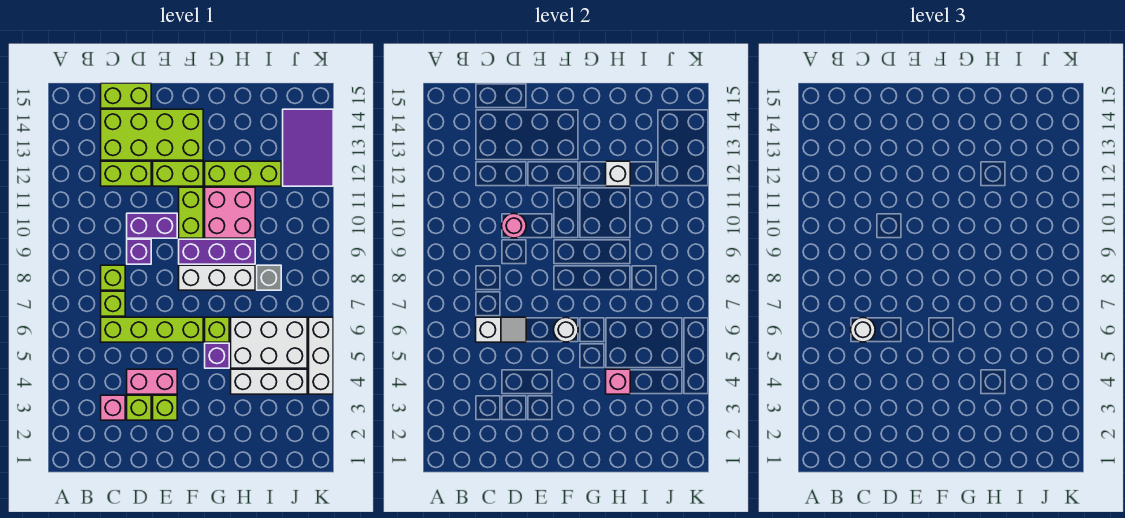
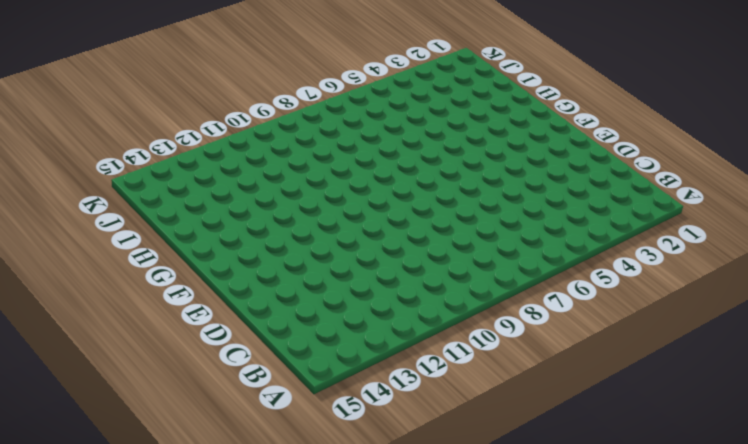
none -> pink 1x1 brick [101,395,125,420]
none -> lime 1x4 brick [101,317,203,342]
none -> lime 1x1 brick [101,291,125,316]
none -> lime 1x1 brick [101,265,125,290]

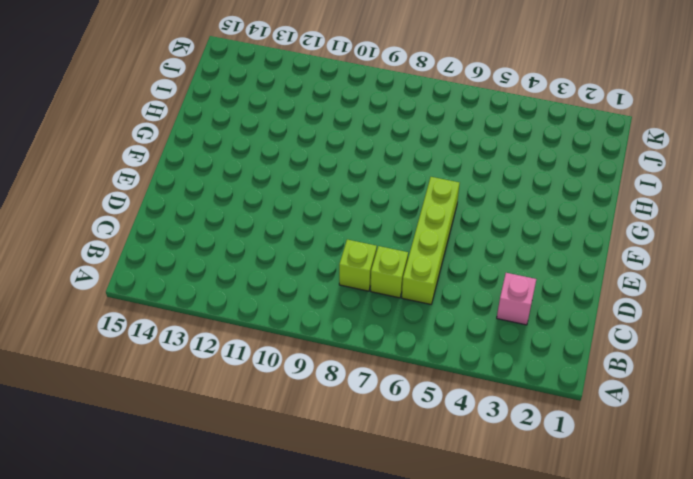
none -> lime 1x2 brick [101,161,151,186]
none -> lime 2x4 brick [101,109,203,160]
none -> lime 1x2 brick [101,83,151,108]
none -> lime 1x1 brick [127,395,151,420]

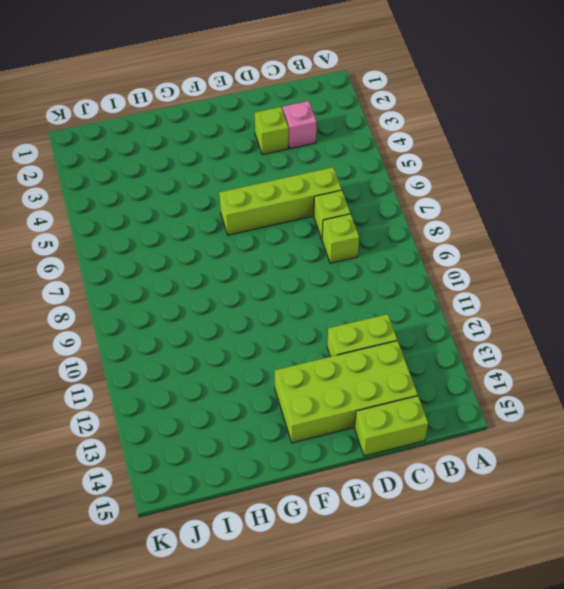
none -> pink 1x2 brick [127,369,177,394]
none -> purple 1x1 brick [127,239,151,264]
none -> purple 1x2 brick [127,213,177,238]
none -> lime 1x1 brick [153,395,177,420]

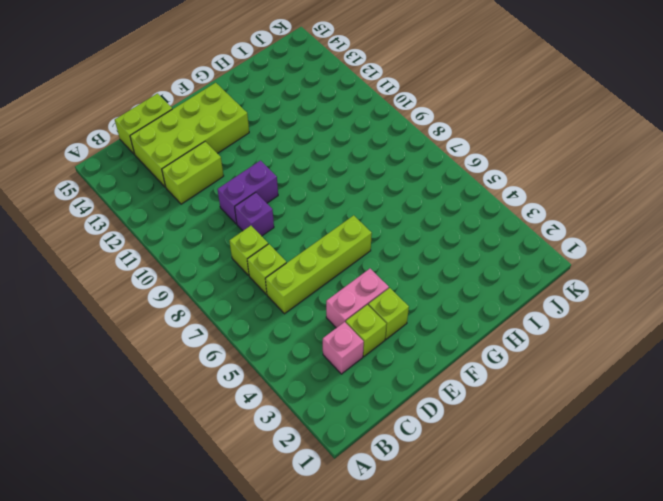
none -> lime 1x2 brick [153,161,203,186]
none -> white 1x3 brick [179,265,255,290]
none -> purple 1x3 brick [179,239,255,264]
none -> lime 1x2 brick [179,187,203,238]

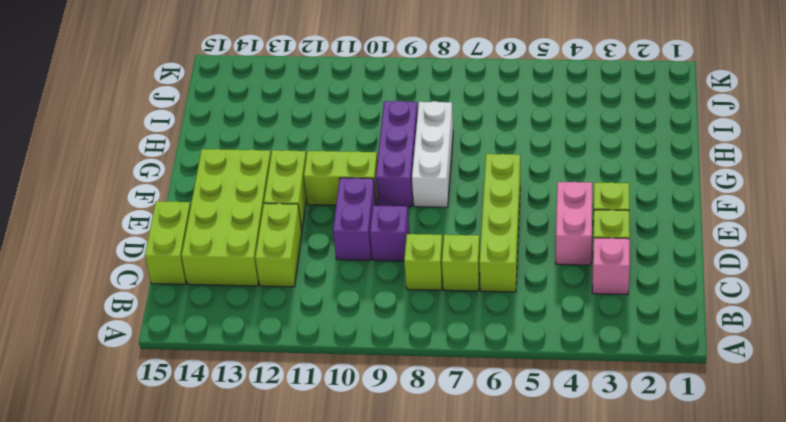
none -> purple 1x1 brick [205,343,229,368]
none -> lime 1x1 brick [205,317,229,342]
none -> pink 2x2 brick [205,187,255,238]
none -> lime 1x3 brick [205,161,281,186]

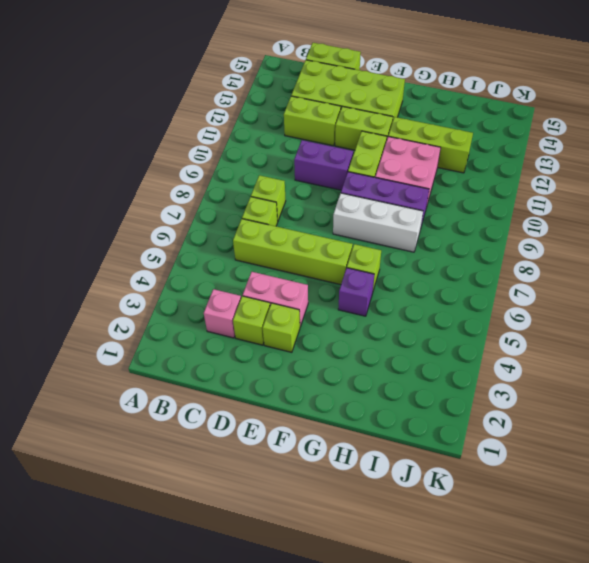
none -> purple 1x1 brick [127,239,151,264]
none -> white 1x3 brick [231,369,307,394]
none -> white 2x3 brick [231,317,307,368]
none -> grey 1x1 brick [257,265,281,290]

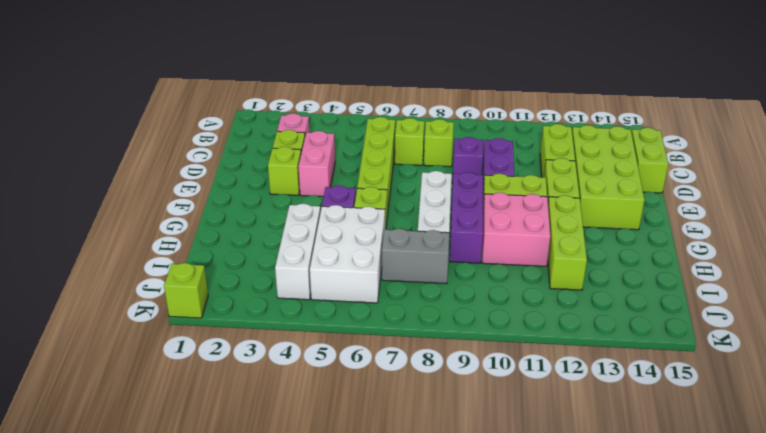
grey 1x2 brick [382,229,449,284] -> grey 1x1 brick [257,265,281,290]
lime 1x1 brick [164,263,208,318] -> none
none -> purple 2x3 tile [283,109,333,186]
none -> white 1x3 brick [309,317,333,394]
none -> white 1x2 slope [476,317,526,342]
none -> pink 1x1 round brick [502,214,526,238]

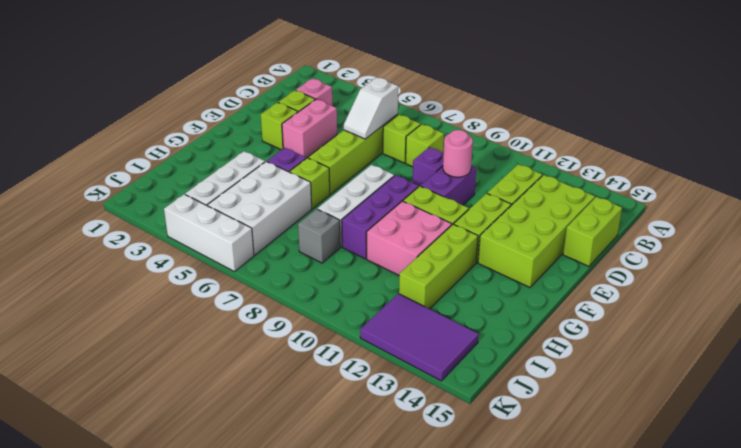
none -> white 1x1 round brick [554,318,578,342]
none -> pink 1x1 brick [606,369,630,394]
none -> white 1x1 brick [606,161,630,186]
none -> white 1x1 round brick [851,318,875,342]

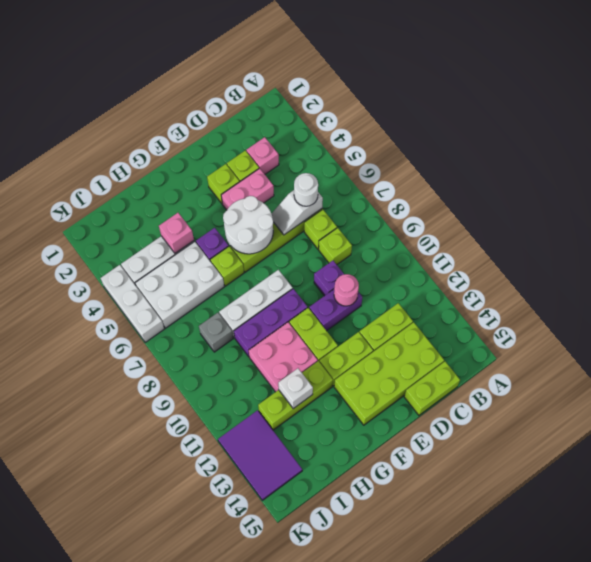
white 2x2 round brick [223,196,273,254] -> white 1x1 round brick [554,318,578,342]

